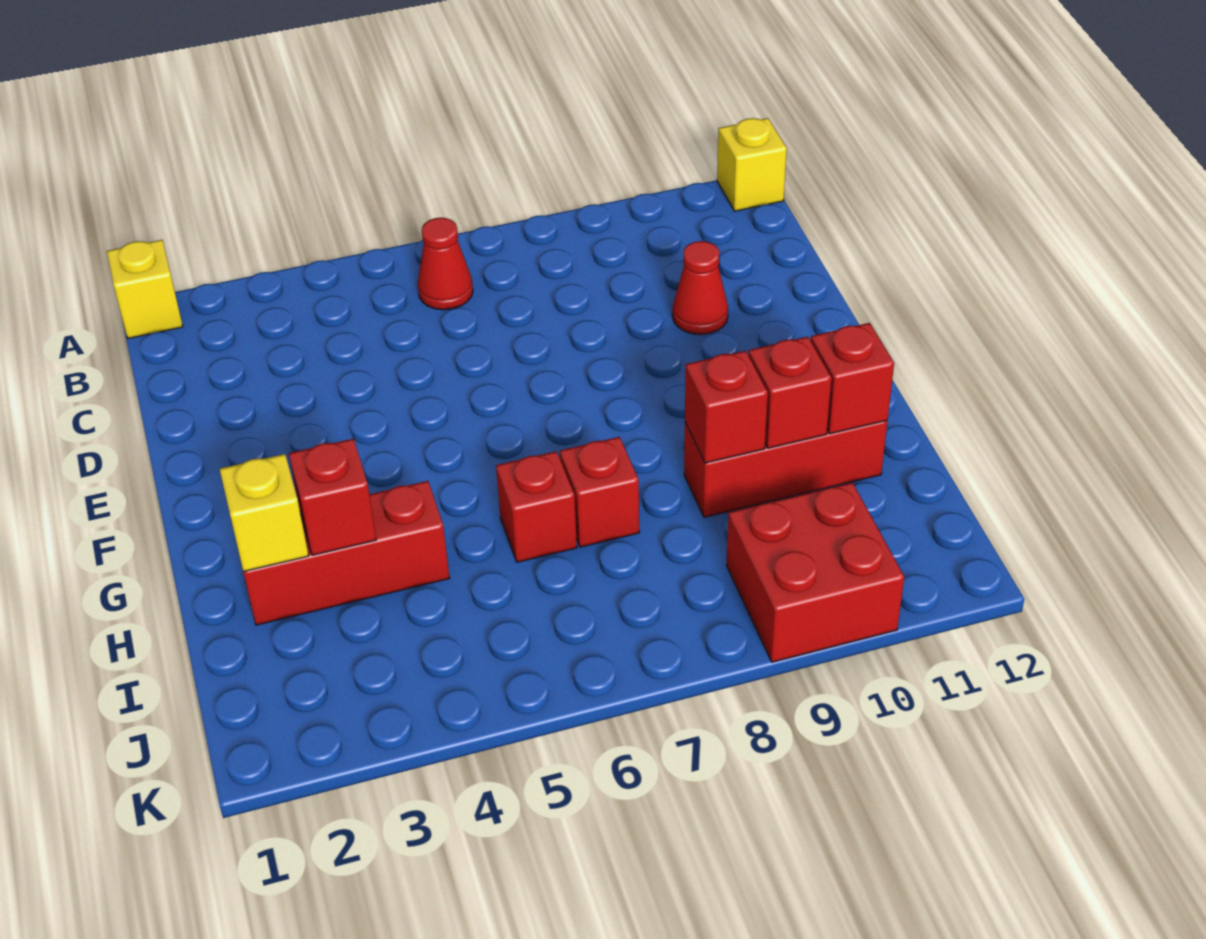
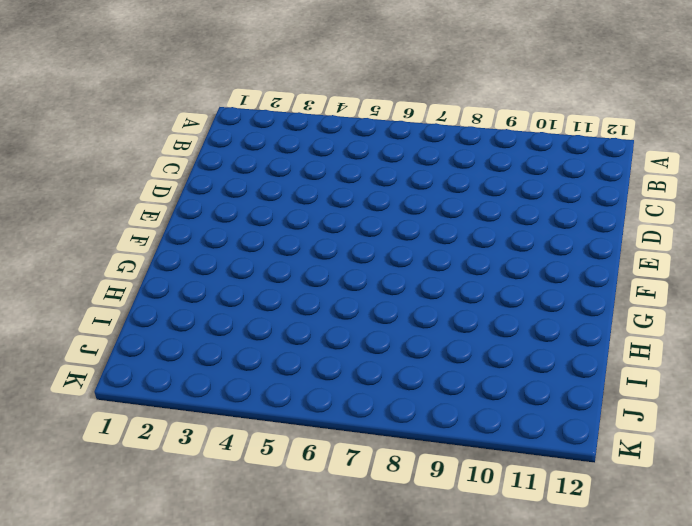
none -> yellow 1x1 brick [107,240,183,338]
none -> yellow 1x1 brick [717,118,787,211]
none -> red 1x1 cone [418,218,473,310]

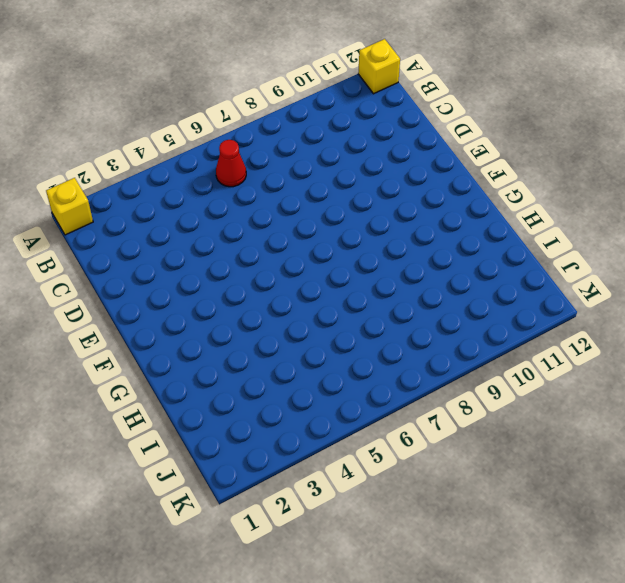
none -> red 1x1 cone [672,241,728,335]
none -> red 1x3 brick [243,481,450,625]
none -> red 1x1 brick [496,451,577,562]

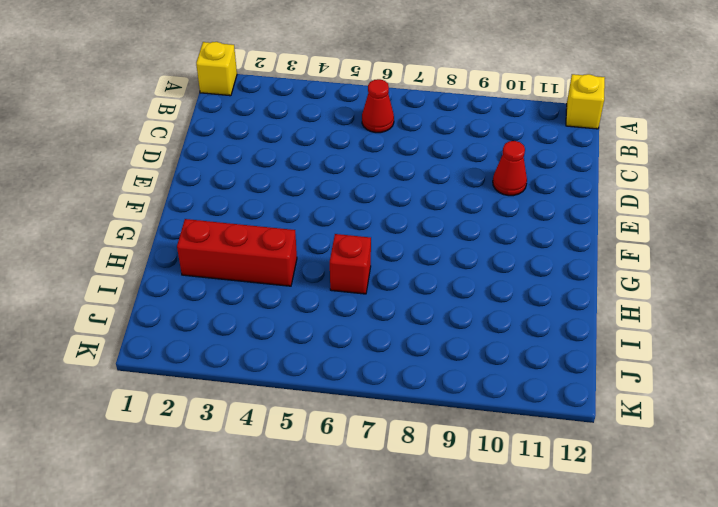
none -> red 1x1 brick [560,437,639,547]
none -> red 1x3 brick [684,421,887,517]
none -> red 2x2 brick [727,483,904,662]

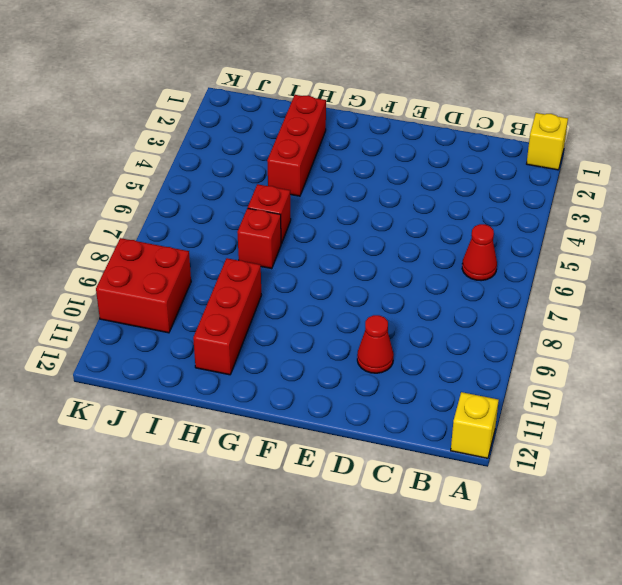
none -> yellow 1x1 brick [220,454,309,572]
none -> red 1x1 brick [289,439,376,555]
none -> red 1x1 brick [685,351,768,463]

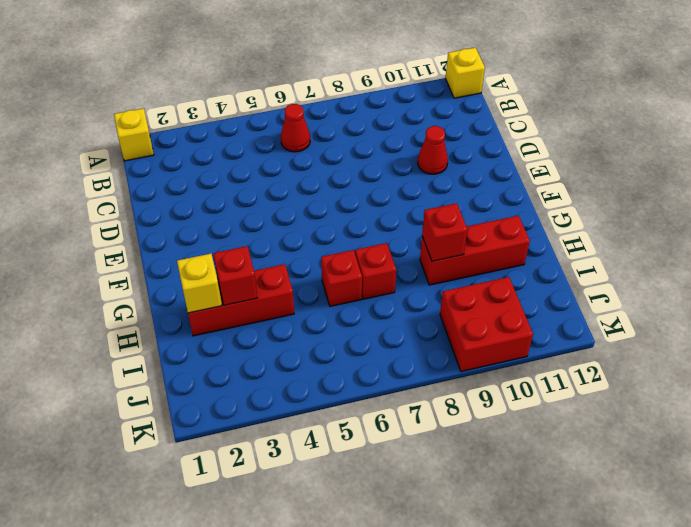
none -> red 1x1 brick [748,337,831,448]
none -> red 1x1 brick [811,323,894,434]

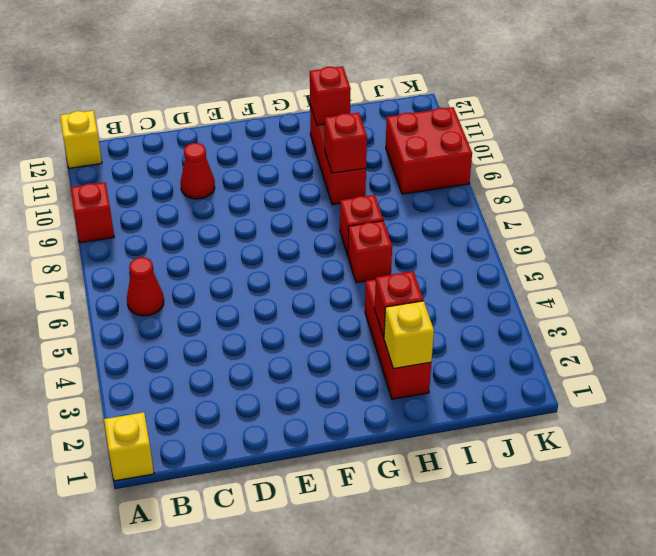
red 1x1 brick [71,182,114,243] -> red 1x1 brick moved to [748,337,831,448]

